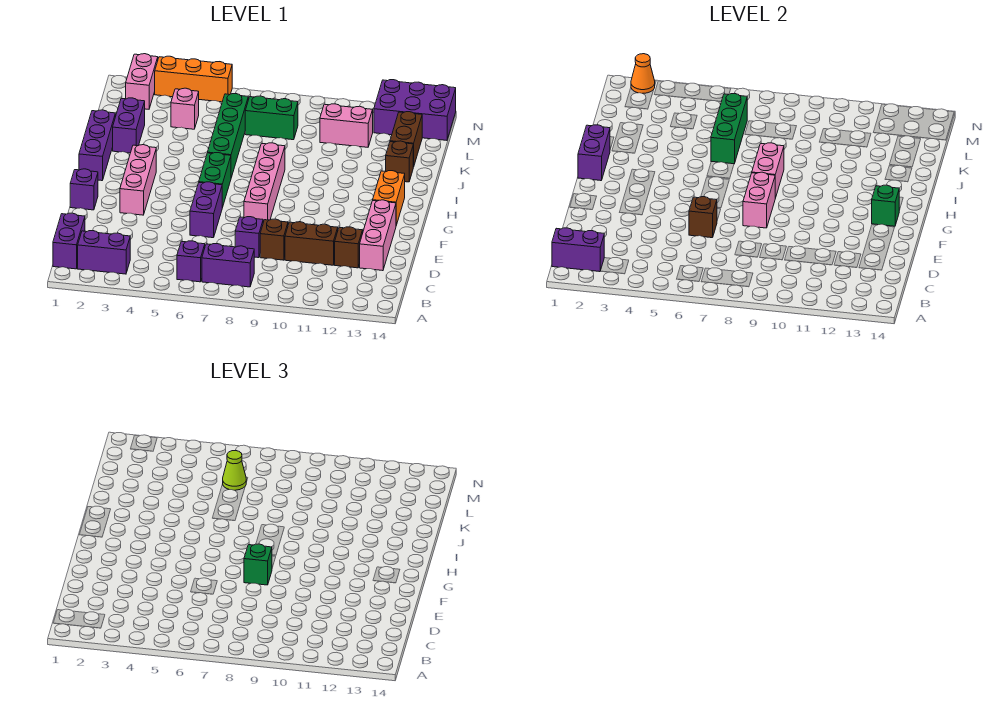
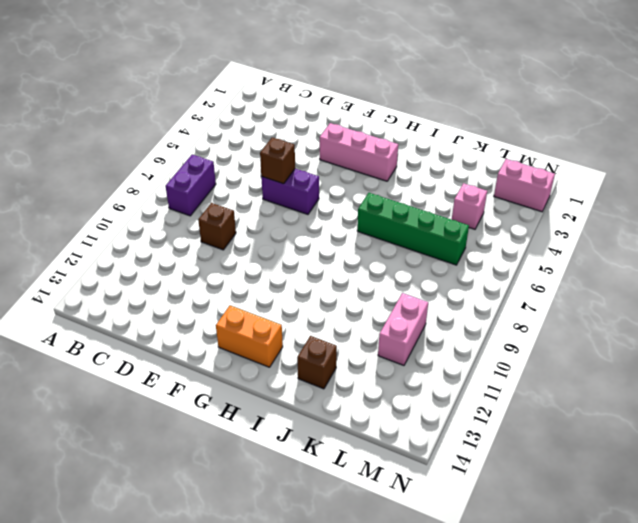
none -> purple 1x2 brick [53,213,85,269]
none -> purple 1x2 brick [78,231,130,274]
none -> purple 1x1 brick [177,241,205,282]
none -> purple 1x1 brick [235,217,263,258]

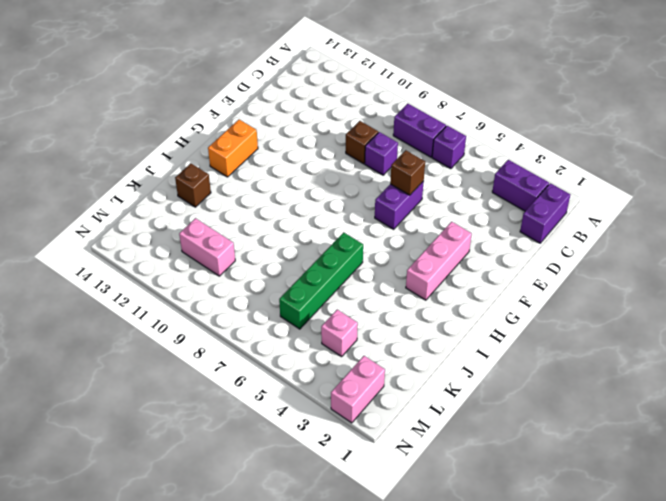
none -> brown 1x2 brick [285,222,338,265]
none -> brown 1x1 brick [335,227,363,268]
none -> pink 1x3 brick [360,200,396,271]
none -> purple 1x1 brick [70,169,98,210]

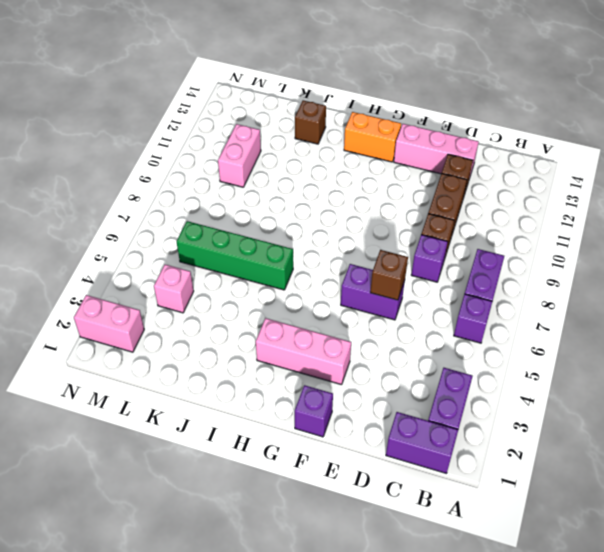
none -> pink 1x4 brick [244,143,285,222]
none -> green 1x2 brick [199,153,231,208]
none -> purple 1x3 brick [79,110,115,181]
none -> purple 1x2 brick [113,98,145,153]

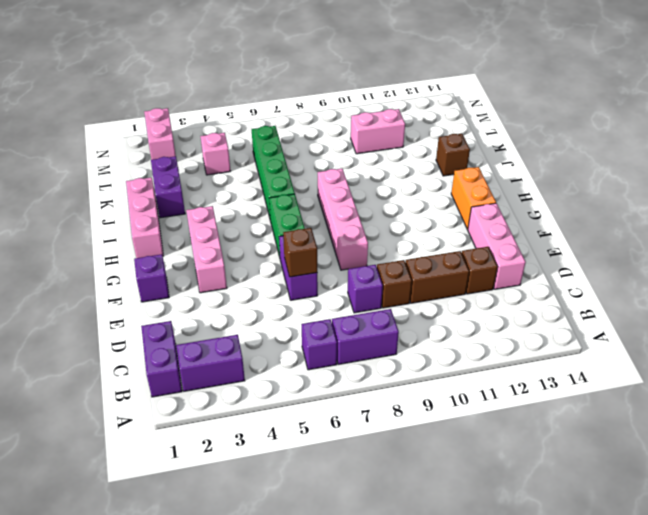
pink 1x3 brick [126,177,163,258] -> purple 1x3 brick [79,110,115,181]
none -> brown 1x2 brick [390,112,422,167]
none -> green 1x2 brick [245,96,298,140]
none -> purple 2x3 brick [374,80,456,140]
none -> orange 1x3 brick [155,56,232,102]

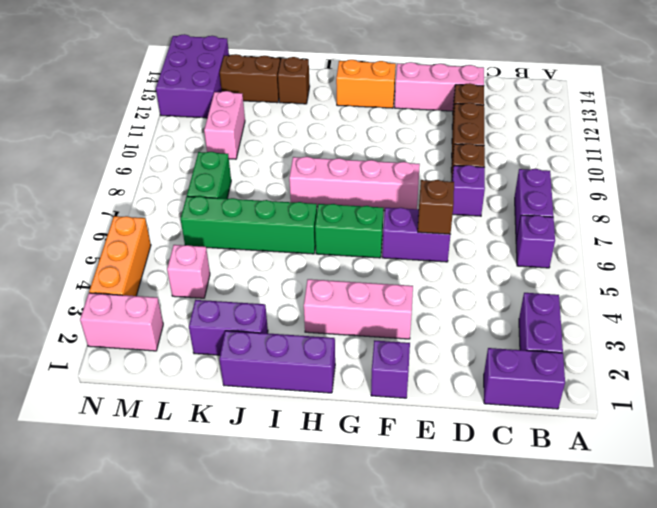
none -> purple 1x2 brick [552,228,604,272]
none -> pink 1x2 brick [743,172,775,228]
none -> green 1x1 brick [872,185,899,226]
none -> purple 1x2 brick [578,125,610,181]

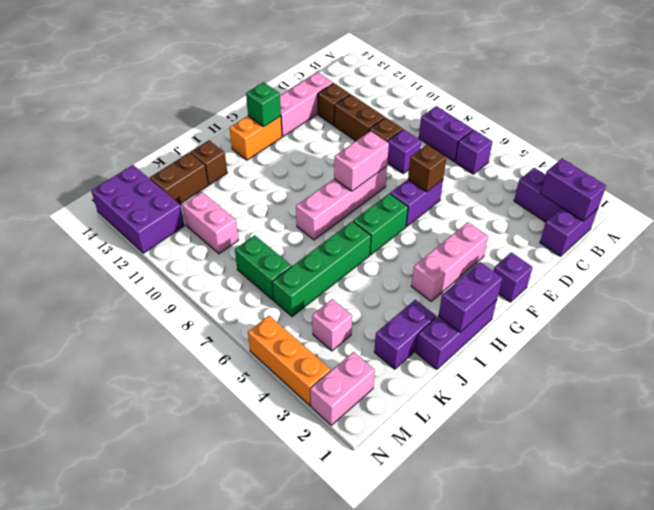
none -> pink 1x2 brick [752,143,784,198]
none -> green 1x3 brick [711,94,747,164]
none -> orange 1x1 cone [631,54,655,93]
none -> green 1x1 brick [244,544,272,585]

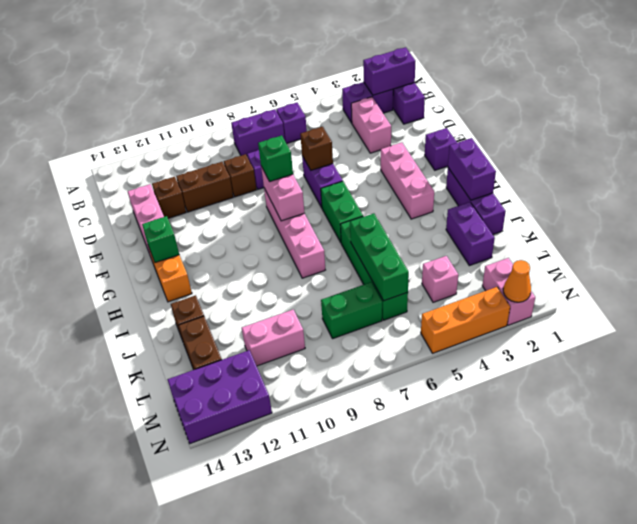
pink 1x2 brick [351,97,391,153] -> pink 1x2 brick moved to [752,143,784,198]
none -> lime 1x1 cone [223,451,246,490]

